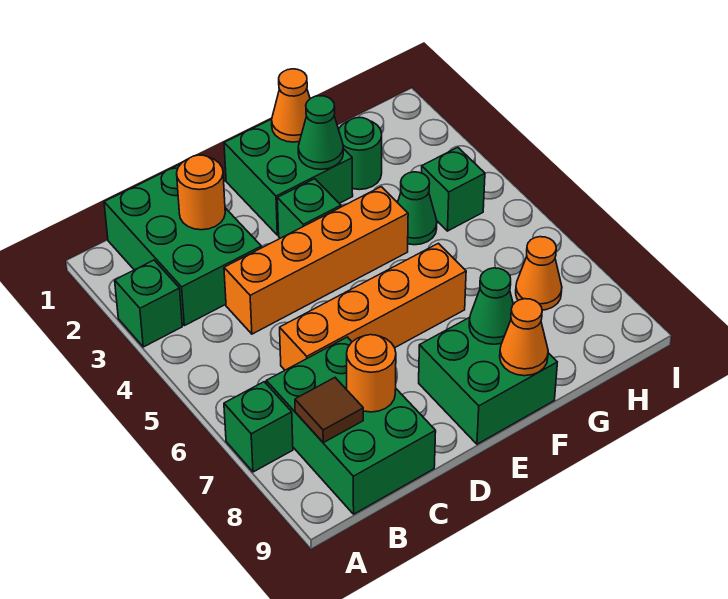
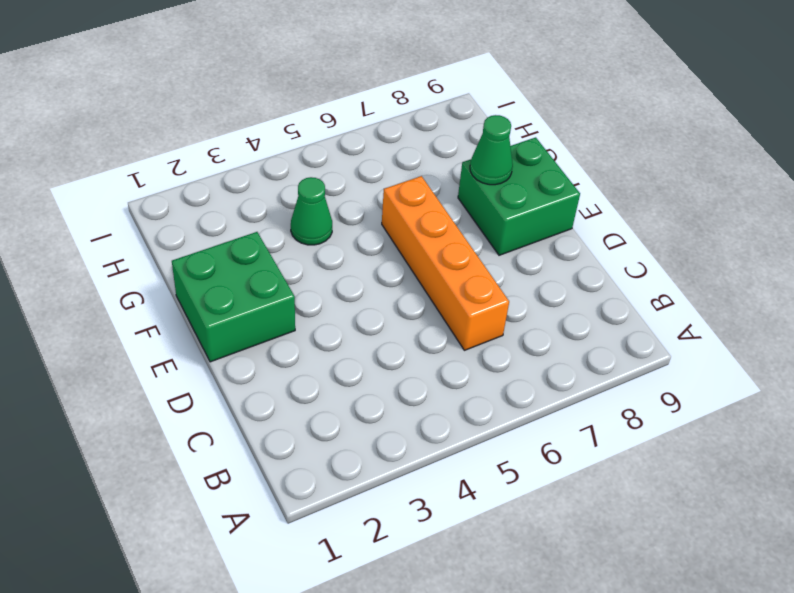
none -> green 1x1 brick [115,260,182,347]
none -> green 1x1 brick [224,382,293,472]
none -> green 2x3 brick [104,164,261,326]

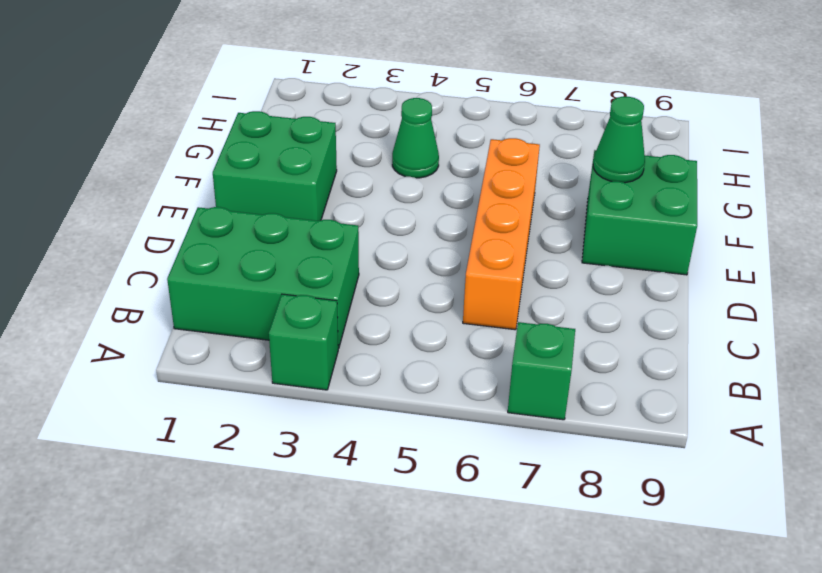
none -> green 2x3 brick [266,337,436,514]
none -> orange 1x4 brick [224,187,408,334]
none -> green 1x1 brick [277,179,341,238]

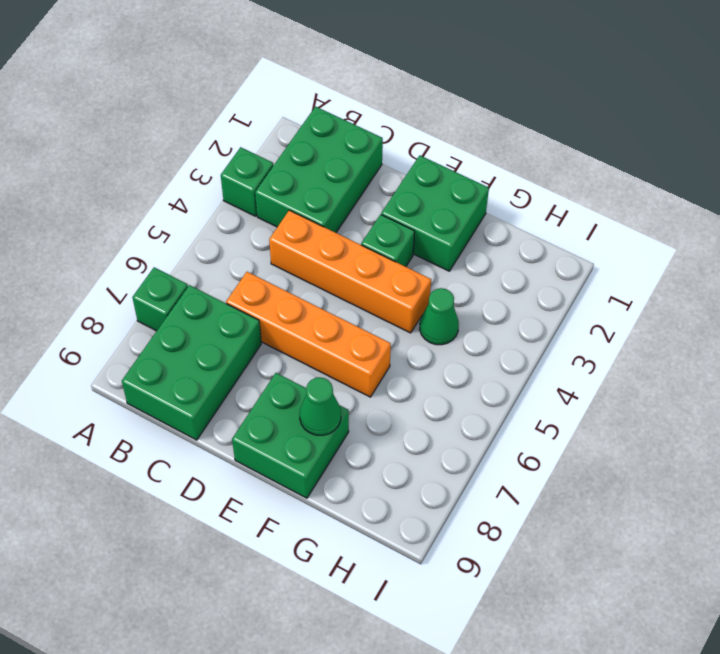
none -> green 1x1 round brick [339,118,382,190]
none -> green 1x1 brick [422,147,485,231]
none -> orange 1x1 cone [516,237,562,310]

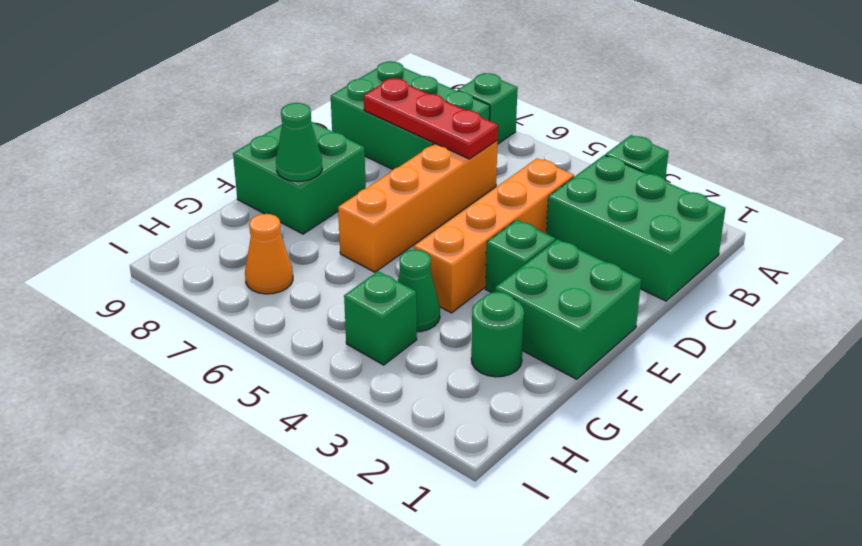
red 1x3 plate [364,78,498,159] -> orange 1x1 round brick [347,335,396,412]
none -> brown 1x1 tile [295,378,363,443]
none -> orange 1x1 round brick [177,155,225,230]
none -> orange 1x1 cone [272,69,310,142]

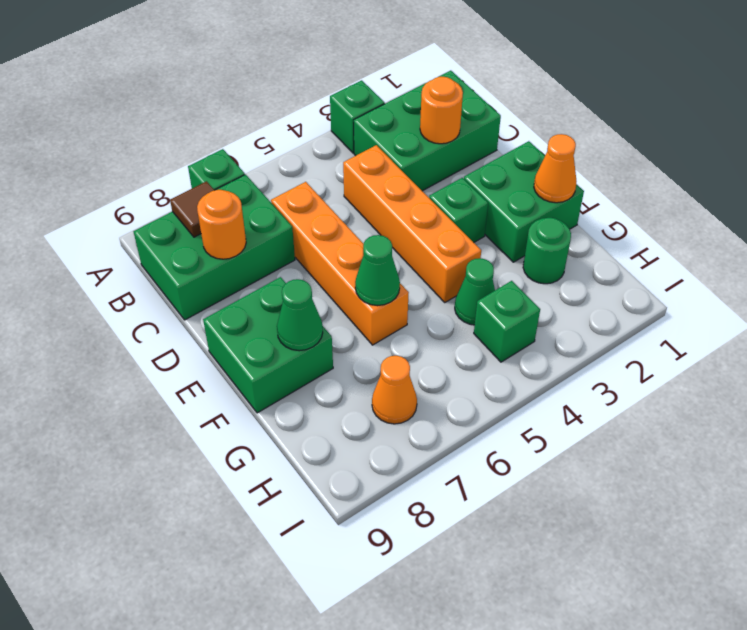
green 1x1 cone [355,235,400,306] -> green 1x1 cone moved to [298,96,343,169]
none -> orange 1x1 cone [500,299,548,376]

